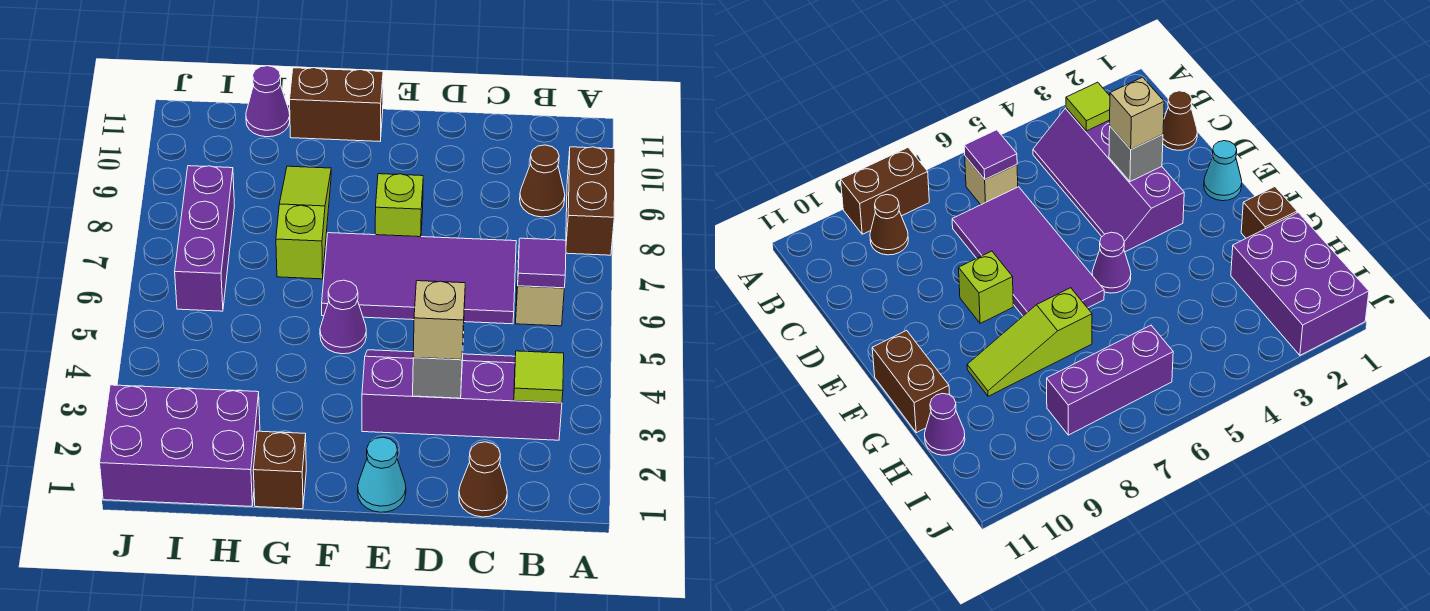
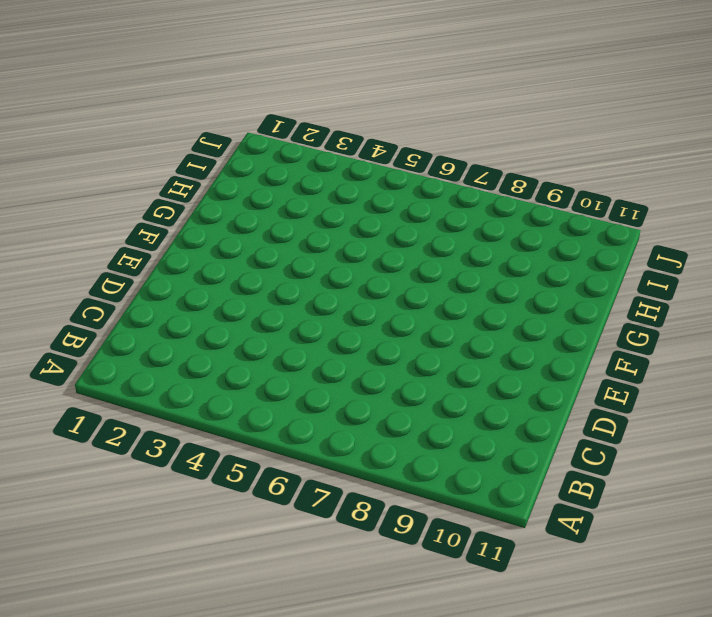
none -> brown 1x2 brick [566,147,615,255]
none -> purple 2x4 slope [362,350,562,440]
none -> tan 1x1 brick [516,257,564,326]

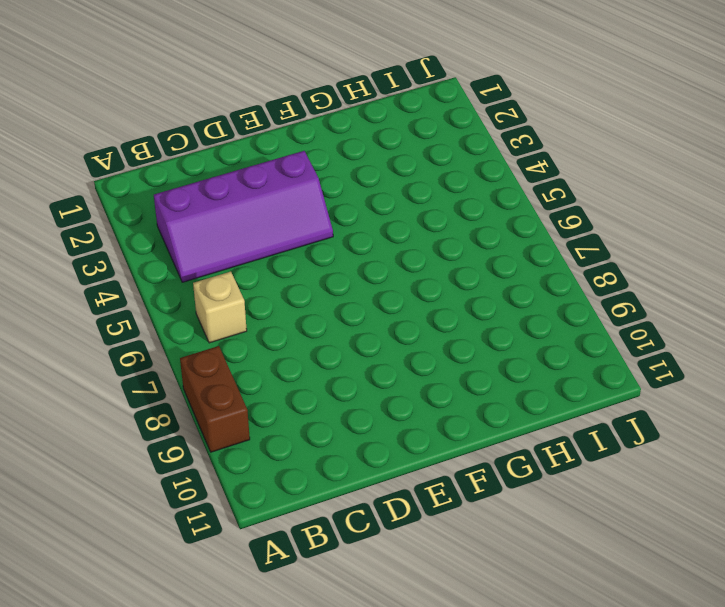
none -> brown 1x1 cone [520,145,565,217]
none -> brown 1x1 cone [459,442,507,517]
none -> purple 2x4 tile [322,233,516,324]

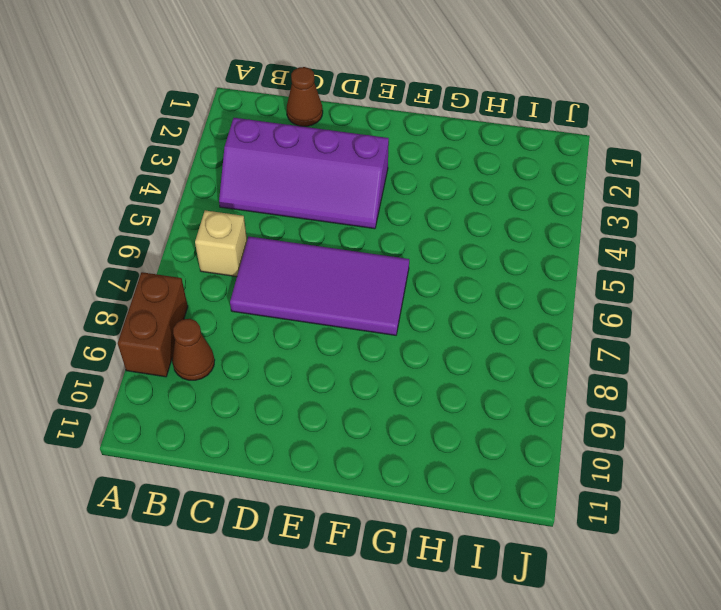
none -> cyan 1x1 cone [358,437,406,512]
none -> lime 1x1 brick [375,174,423,237]
none -> purple 1x1 cone [320,280,366,354]

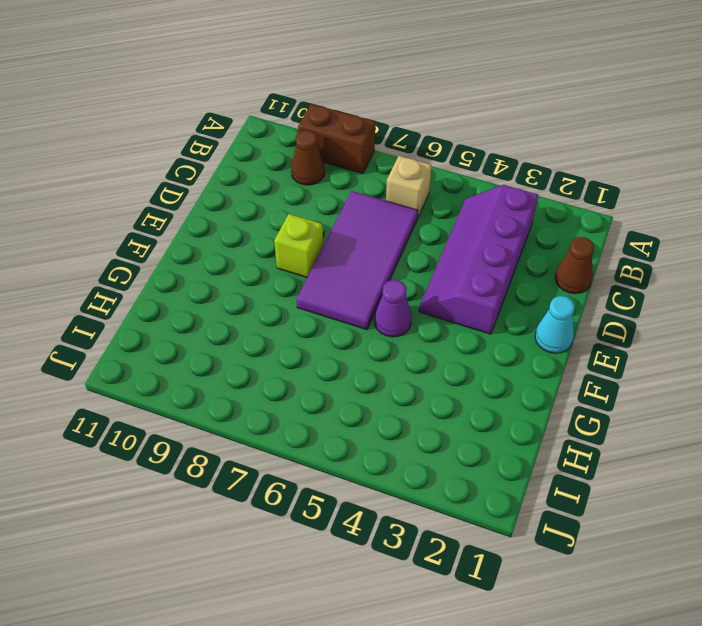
none -> brown 1x2 brick [290,68,383,141]
none -> brown 1x1 brick [253,431,306,509]
none -> lime 1x3 slope [276,166,331,279]

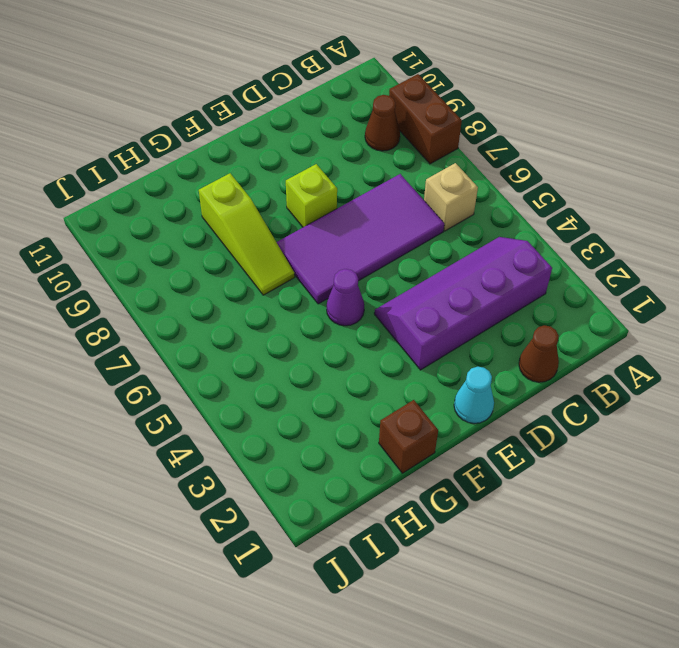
lime 1x3 slope [199,173,295,295] -> lime 1x3 slope turned to [276,166,331,279]
none -> brown 1x2 brick [290,68,383,141]
none -> purple 2x3 brick [100,385,260,506]
none -> purple 1x1 cone [246,66,290,137]

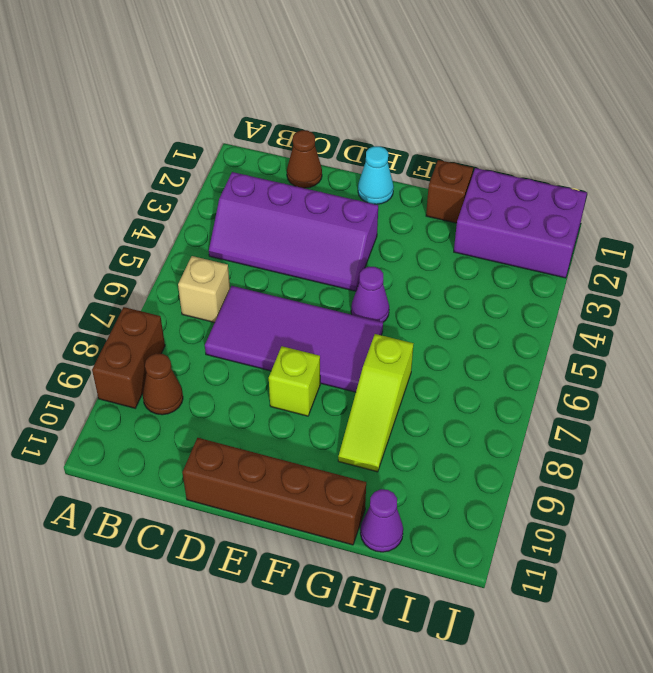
brown 1x4 brick [182,438,366,545] -> brown 1x2 brick [290,68,383,141]
none -> purple 1x3 brick [175,166,235,311]
none -> lime 1x1 tile [514,351,564,403]
none -> purple 1x1 tile [518,238,566,288]

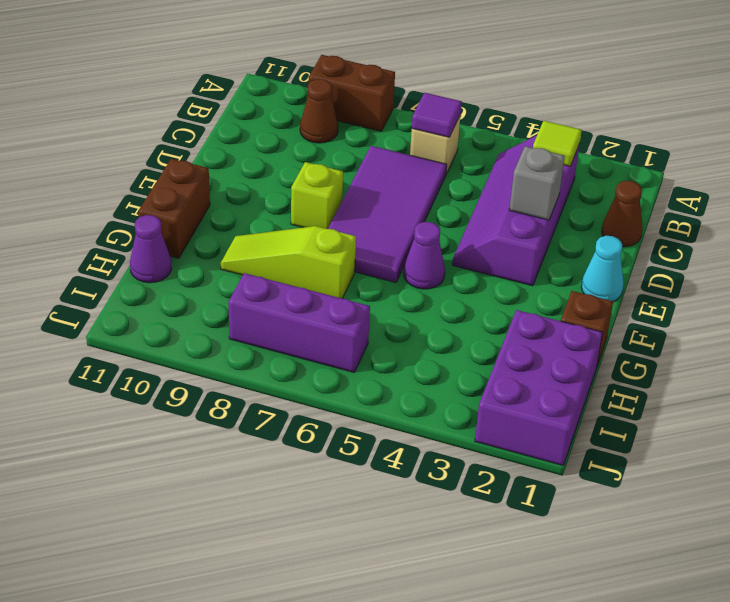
none -> tan 1x1 brick [413,281,465,360]

